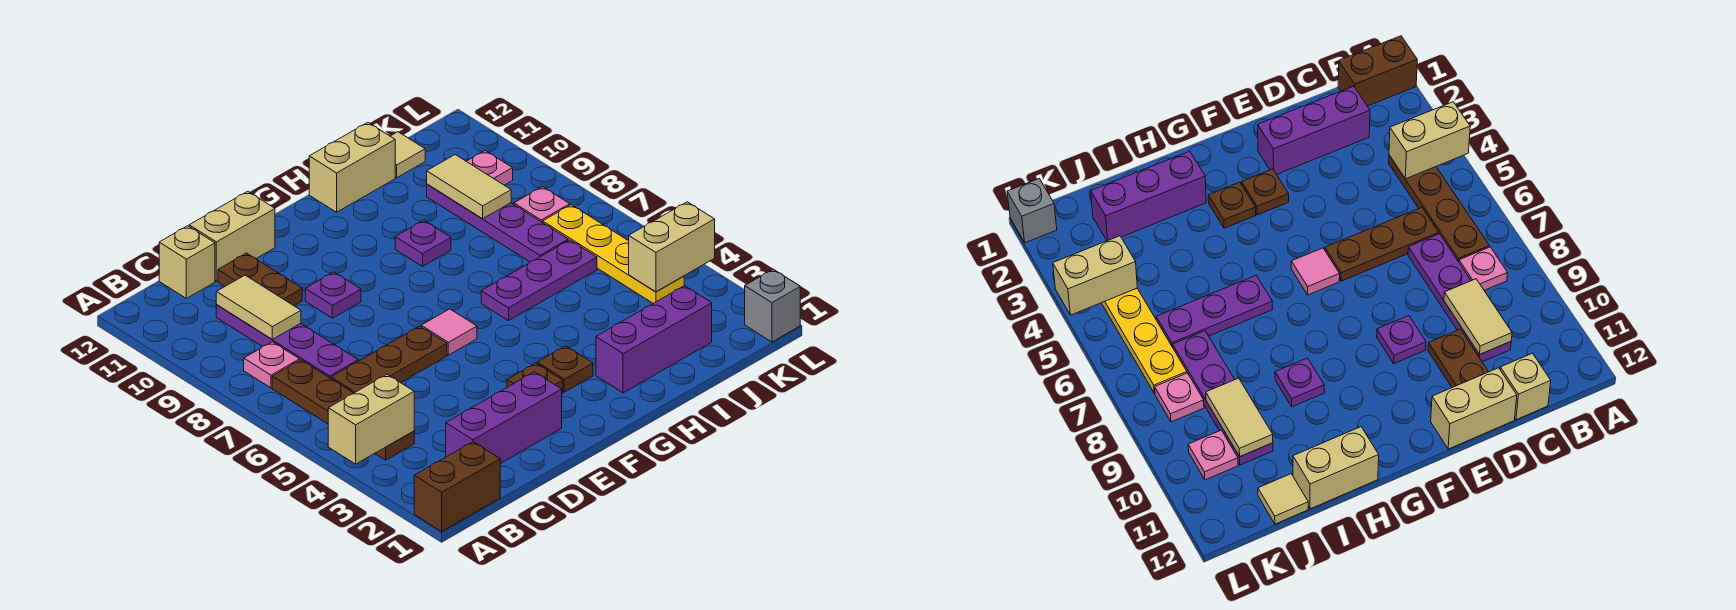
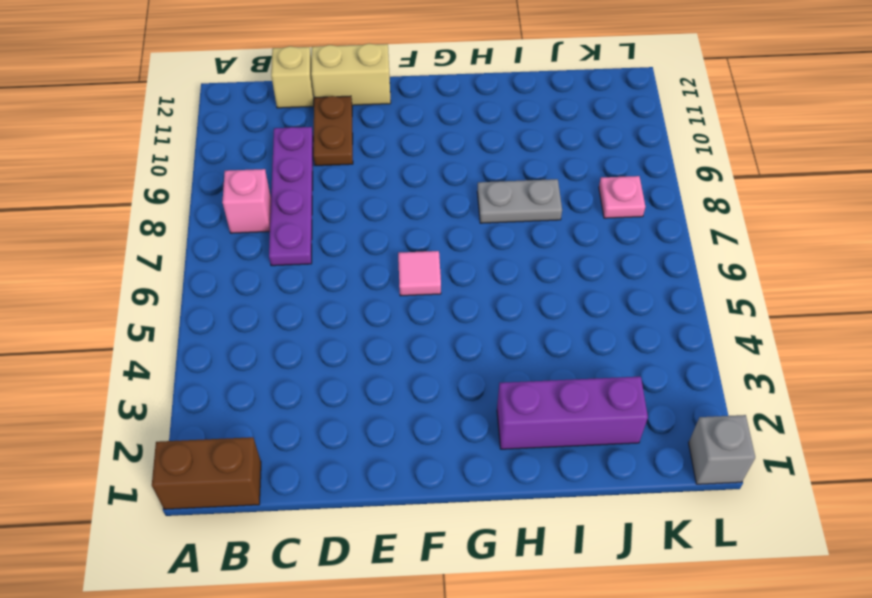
pink 1x1 brick [222,169,271,233] -> pink 1x1 plate [244,342,300,388]
grey 1x2 plate [477,179,562,223] -> none
none -> brown 1x4 plate [272,360,414,460]
none -> purple 1x3 brick [446,372,562,463]
none -> brown 1x3 plate [331,326,447,393]

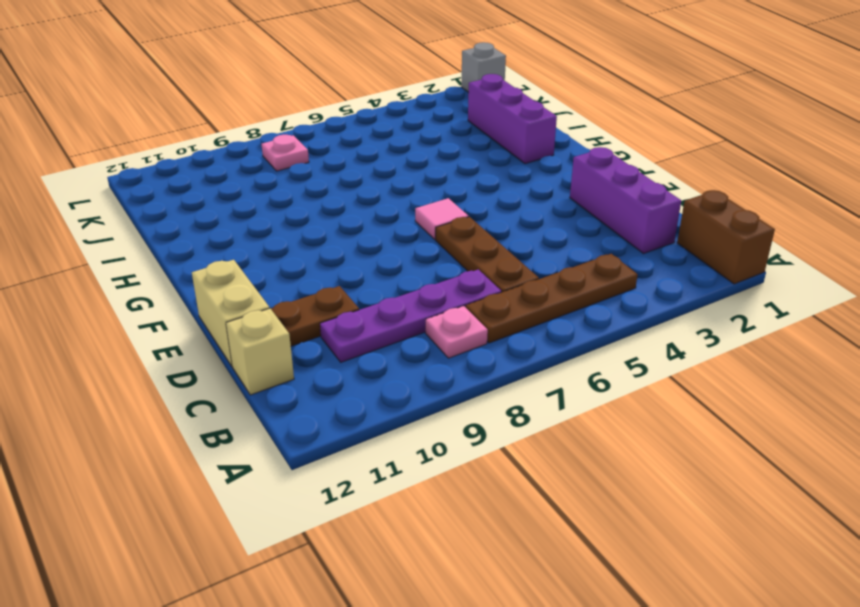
none -> purple 1x1 plate [305,272,361,318]
none -> brown 1x1 plate [507,363,563,393]
none -> brown 1x1 plate [537,346,593,392]

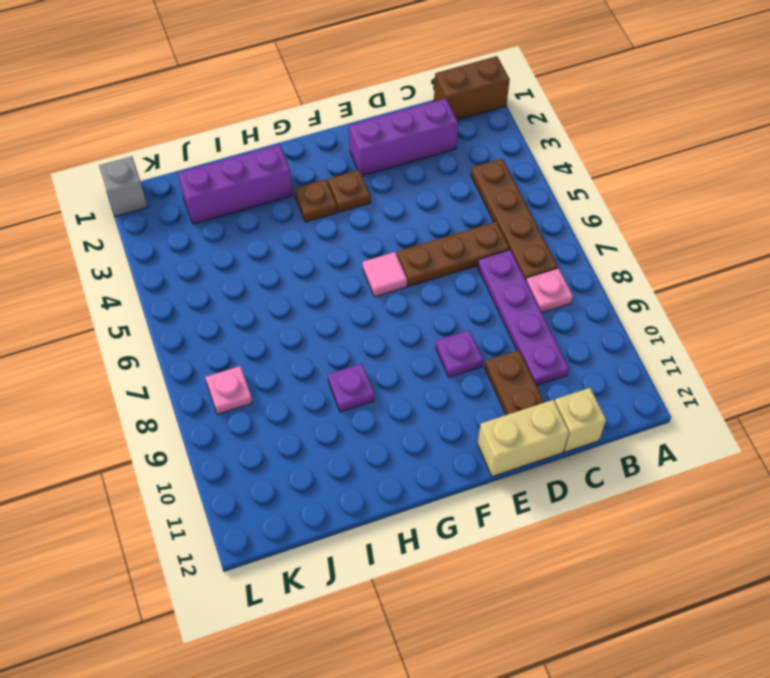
none -> purple 1x3 plate [481,240,597,321]
none -> tan 1x2 brick [309,122,395,212]
none -> purple 1x4 plate [427,184,568,262]

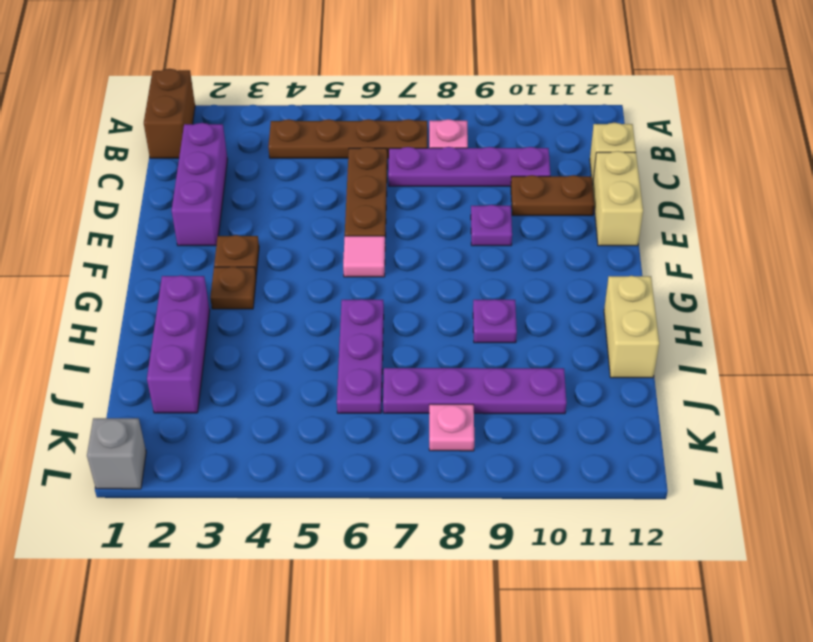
none -> tan 1x1 tile [391,132,425,178]
none -> yellow 1x4 plate [543,205,684,303]
none -> pink 1x1 plate [467,151,513,185]

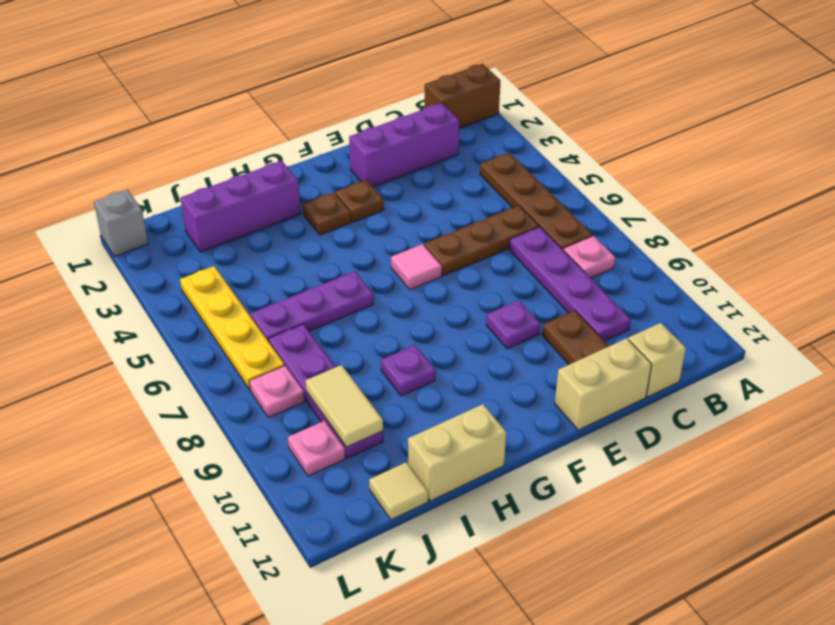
none -> tan 1x2 brick [328,374,414,464]
none -> tan 1x2 tile [216,275,301,339]
none -> tan 1x2 brick [629,202,715,292]

